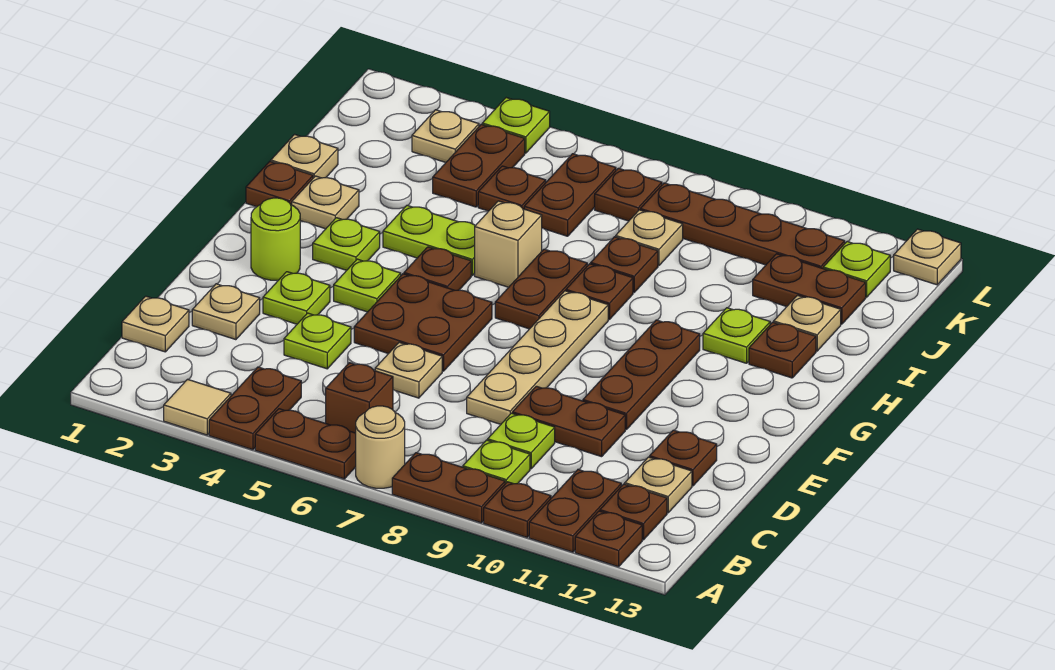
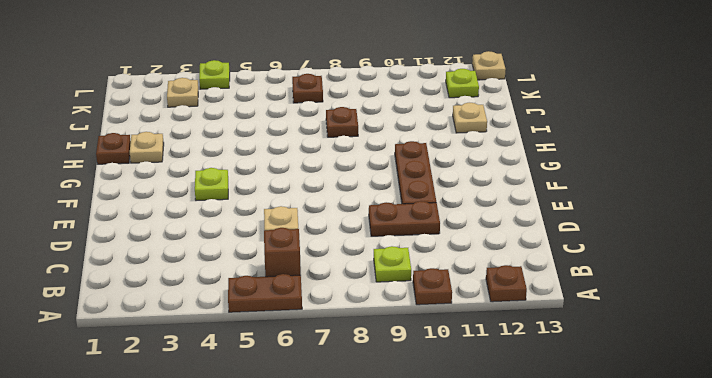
none -> tan 1x1 tile [164,379,231,435]
none -> brown 1x2 plate [209,367,301,450]
none -> tan 1x1 round brick [356,406,405,488]
none -> brown 1x2 plate [392,453,505,523]

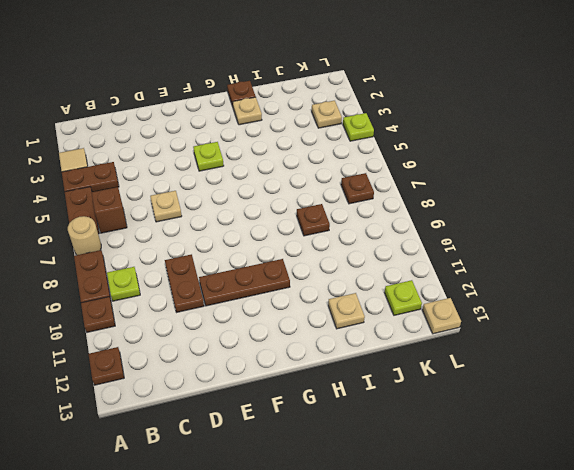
none -> brown 1x2 plate [529,470,621,552]
none -> brown 1x1 plate [600,484,667,540]
none -> tan 1x1 plate [122,296,189,352]
none -> lime 1x1 plate [488,413,555,469]

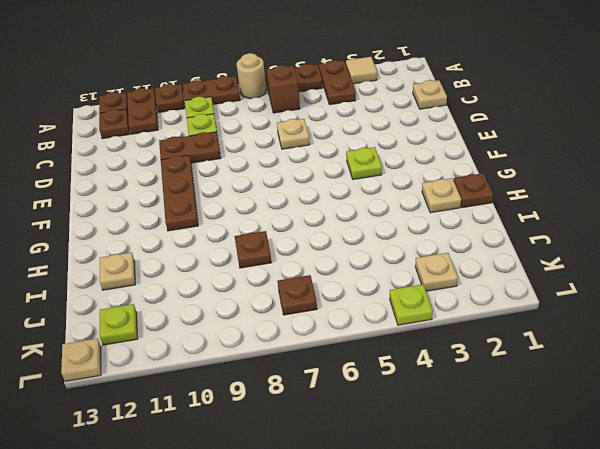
none -> tan 1x1 plate [625,457,692,513]
none -> tan 1x1 plate [192,284,260,340]
none -> lime 1x1 plate [284,313,351,369]
none -> tan 1x4 plate [467,291,608,424]

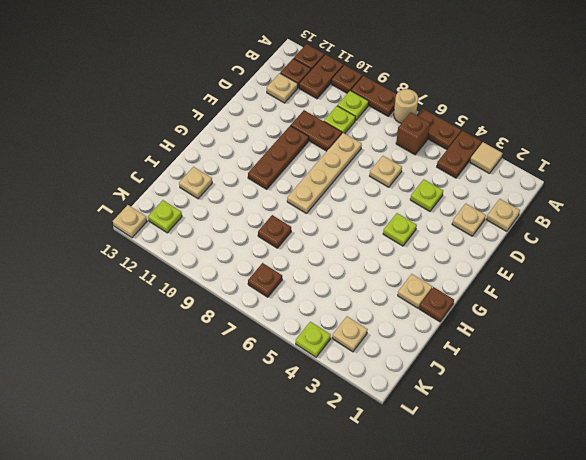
none -> brown 1x1 plate [650,430,717,486]
none -> lime 1x1 plate [263,272,330,324]
none -> brown 2x2 plate [354,274,492,371]
none -> lime 1x1 round brick [251,198,300,280]

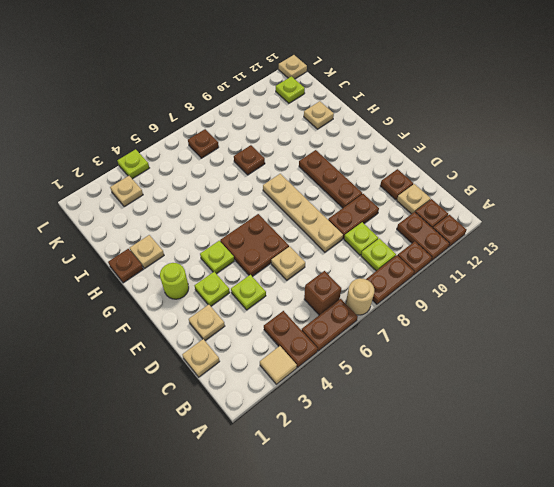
none -> lime 1x1 plate [313,218,380,270]
none -> brown 1x1 plate [404,247,471,290]
none -> brown 1x2 plate [495,249,587,329]
none -> lime 1x2 plate [383,205,475,275]

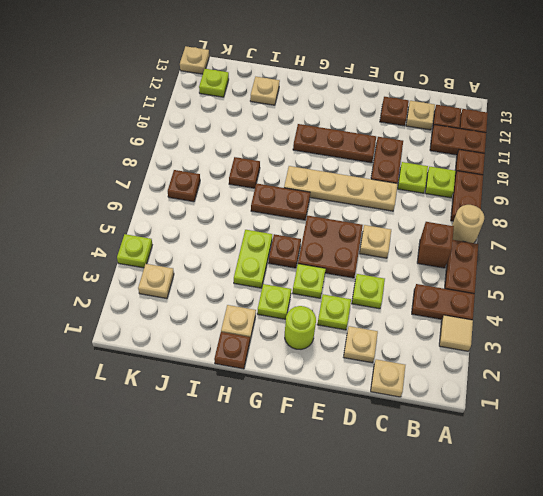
none -> tan 1x1 brick [475,201,542,287]
none -> brown 1x1 plate [566,264,633,320]
none -> lime 1x1 plate [703,308,770,363]
none -> brown 1x1 plate [749,322,816,378]

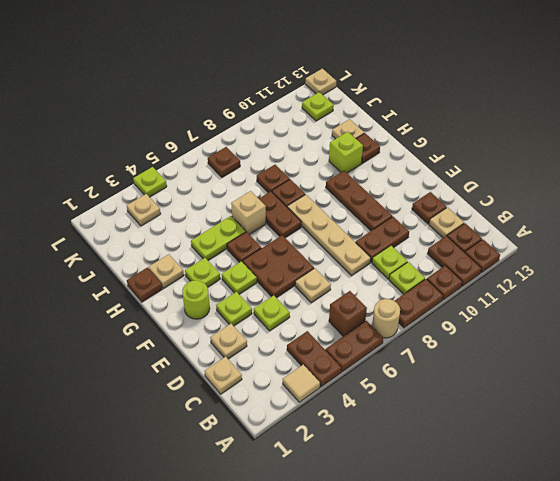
lime 1x1 brick [329,132,363,173] -> lime 1x1 plate [703,308,770,363]
none -> tan 1x1 plate [271,134,338,178]
none -> brown 1x2 plate [433,124,525,207]
none -> brown 1x1 plate [478,166,546,211]
none -> brown 1x2 plate [524,154,616,236]

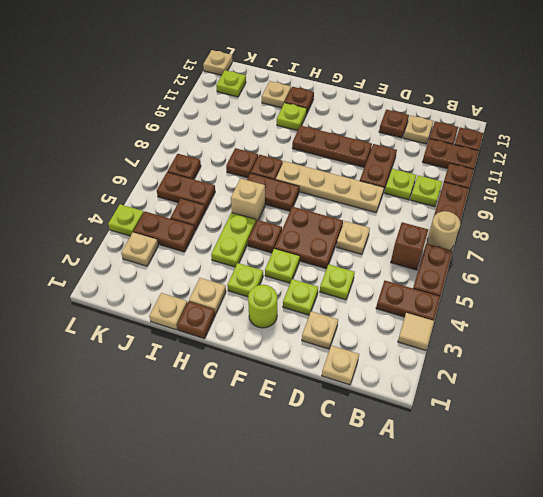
none -> tan 1x1 plate [616,210,683,266]
none -> brown 1x2 plate [753,254,866,324]
none -> brown 1x4 plate [640,183,845,268]

